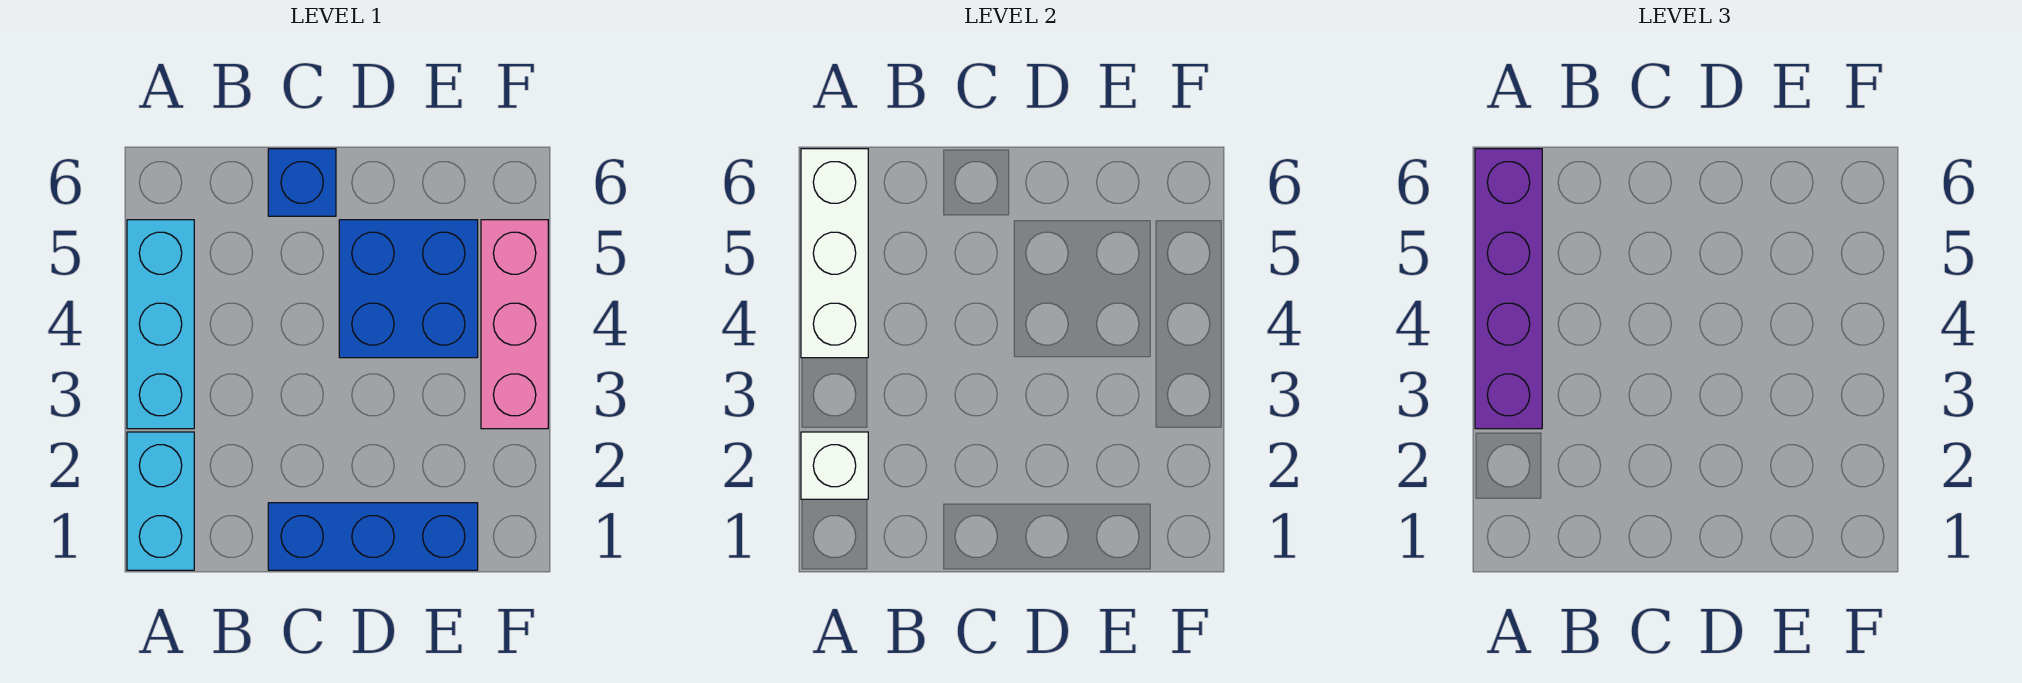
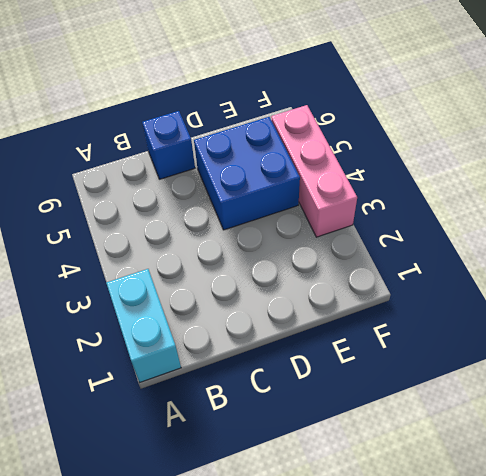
none -> cyan 1x3 brick [127,220,194,429]
none -> blue 1x3 brick [268,503,478,570]

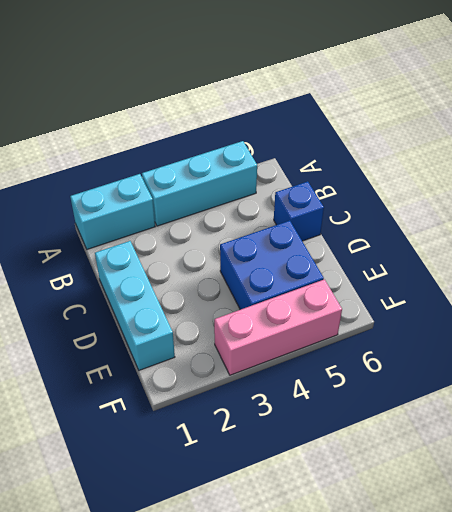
cyan 1x3 brick [95,241,175,370] -> blue 1x3 brick [268,503,478,570]
none -> white 1x1 brick [801,432,868,499]
none -> white 1x3 brick [801,149,868,358]

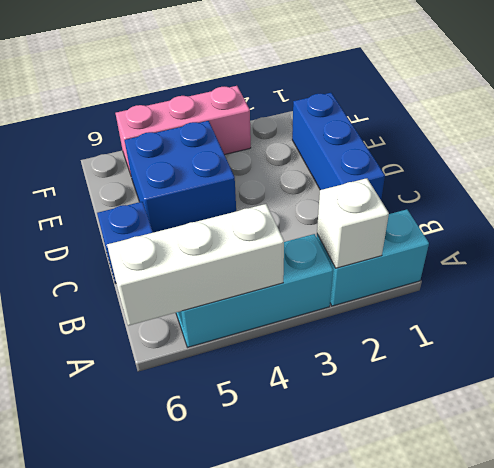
none -> purple 1x4 brick [1475,149,1542,429]

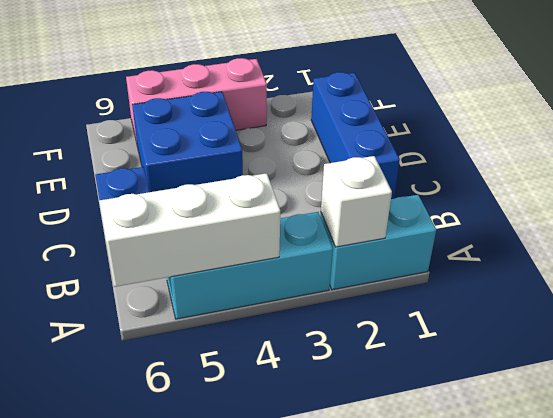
none -> purple 1x4 brick [1475,149,1542,429]

